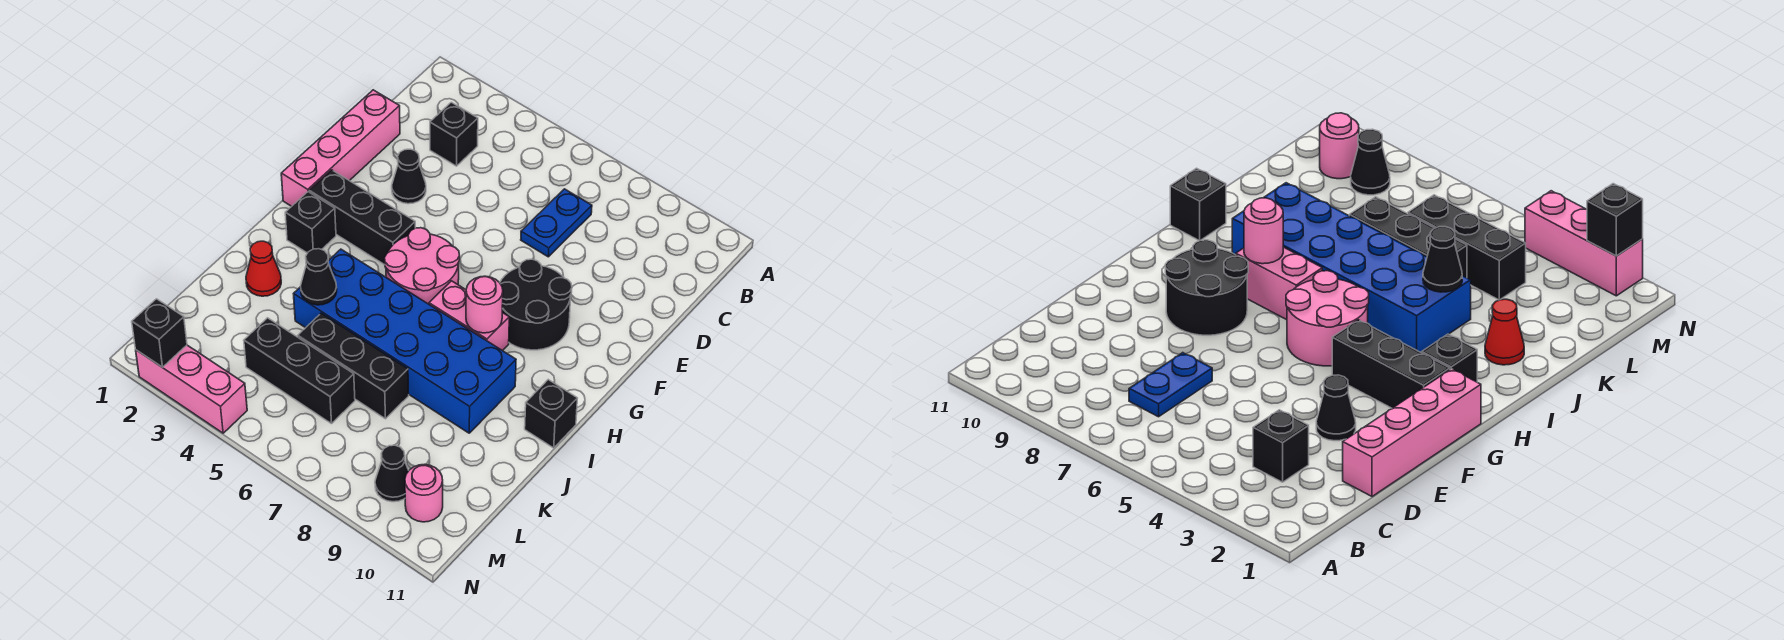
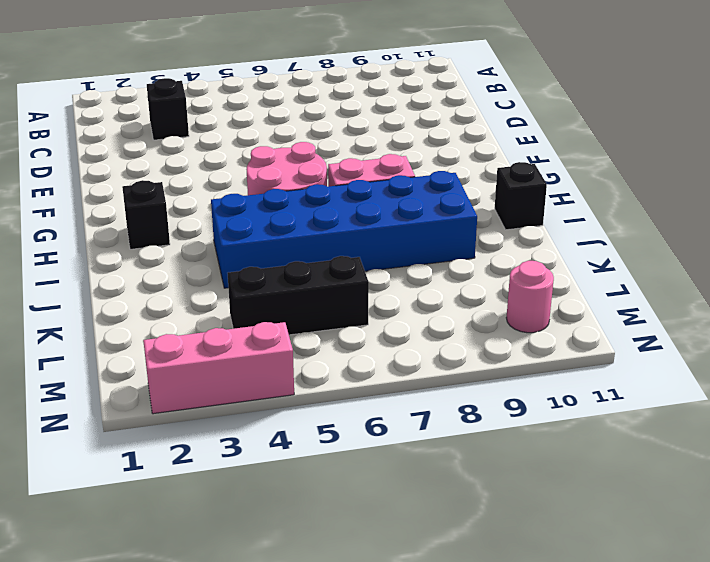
none -> blue 1x2 plate [521,189,592,257]
none -> pink 1x4 brick [281,90,400,206]
none -> black 1x1 cone [392,149,426,204]

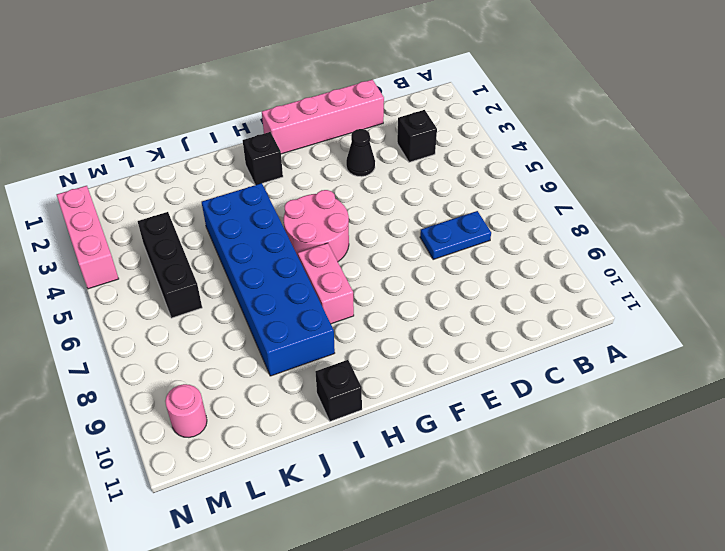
none -> black 2x2 round brick [500,259,572,350]
none -> black 1x3 brick [309,170,415,265]
none -> red 1x1 cone [246,241,281,296]

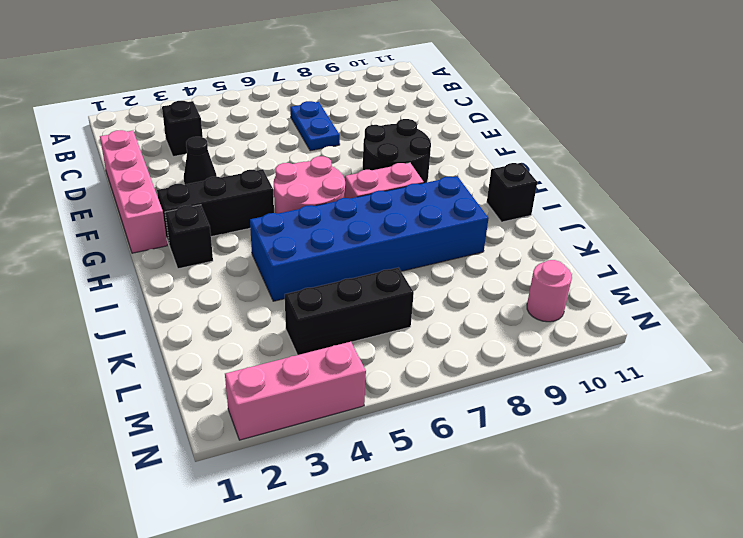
none -> red 1x1 cone [246,241,281,296]
none -> black 1x3 brick [298,313,409,419]
none -> black 1x1 cone [375,445,409,502]

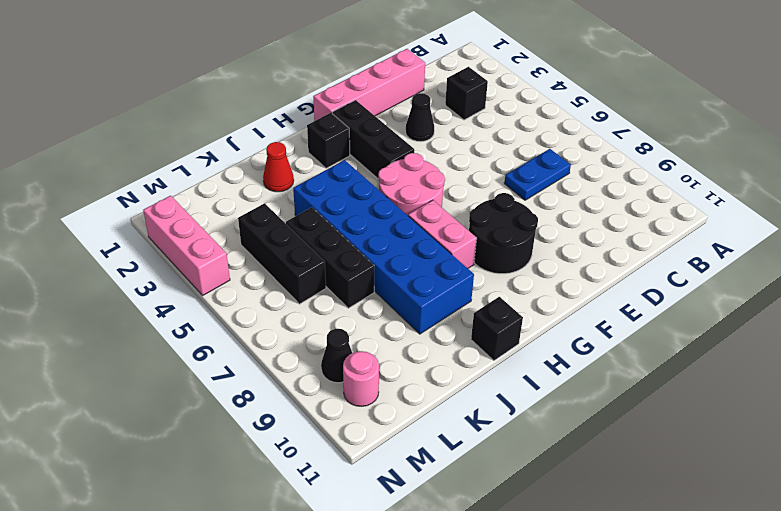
none -> pink 1x1 round brick [466,276,503,333]
none -> black 1x1 cone [301,249,337,305]
none -> black 1x1 brick [132,299,187,367]

